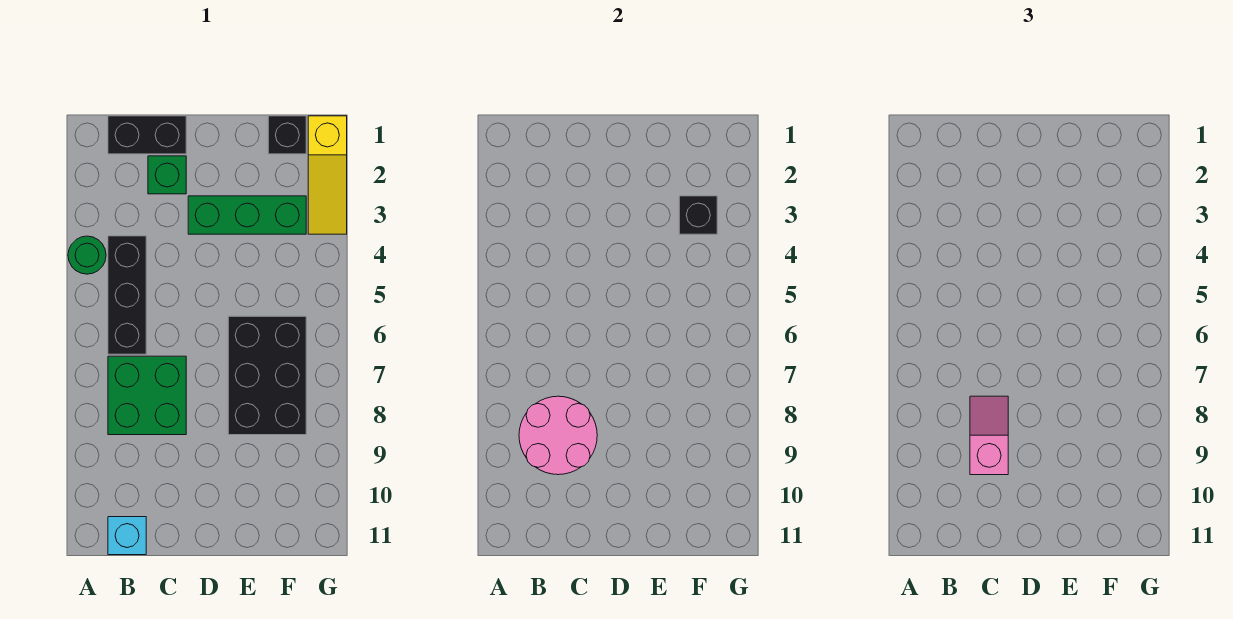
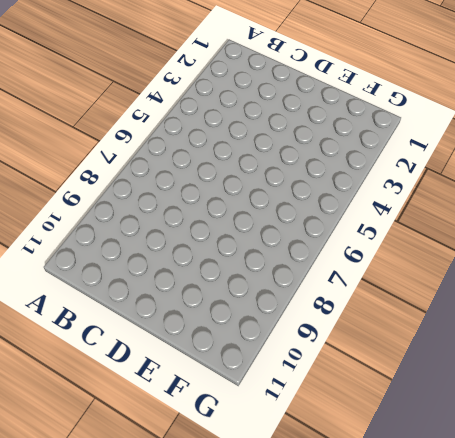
none -> green 1x1 round brick [68,236,106,274]
none -> black 1x2 brick [108,116,186,154]
none -> black 1x3 brick [108,236,146,354]

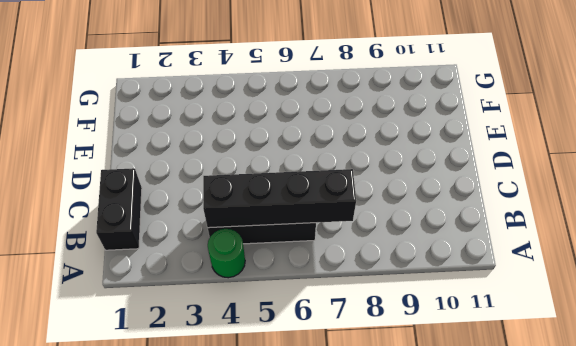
black 1x4 brick [203,169,356,228] -> none
none -> green 2x2 brick [108,356,186,435]
none -> cyan 1x1 brick [108,517,146,555]
none -> green 1x1 brick [148,156,186,194]

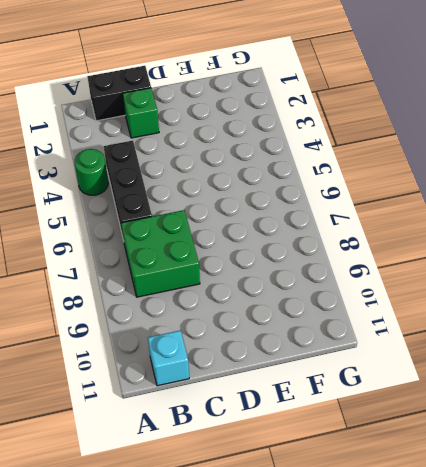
none -> green 1x3 brick [188,196,306,234]
none -> black 2x3 brick [228,316,306,435]
none -> black 1x1 brick [268,116,306,154]

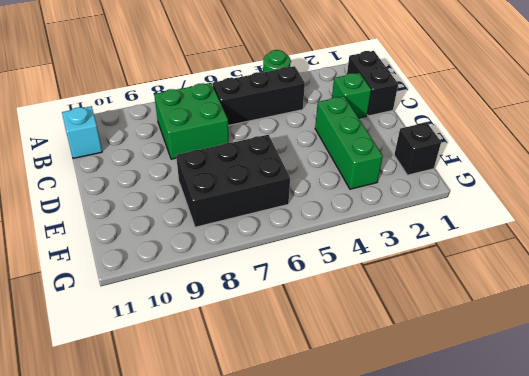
none -> yellow 1x3 slope [308,116,347,234]
none -> pink 2x2 round brick [519,396,597,475]
none -> black 1x1 brick [679,196,717,234]

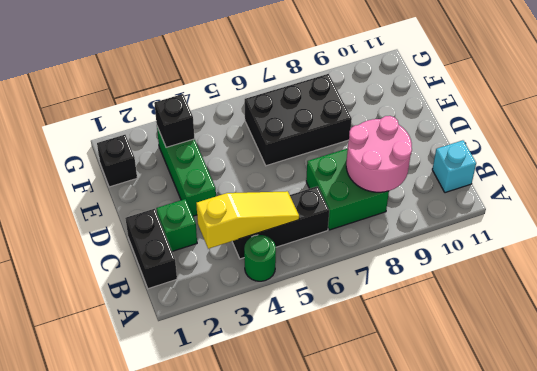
yellow 1x3 slope [196,191,299,249] -> yellow 1x3 slope moved to [308,116,347,234]
none -> pink 1x2 slope [970,396,1008,475]

